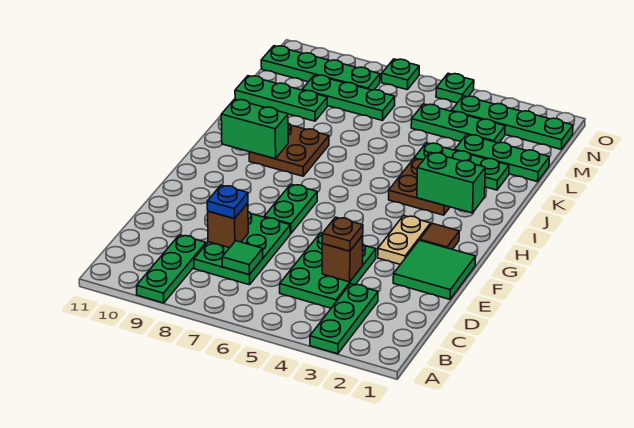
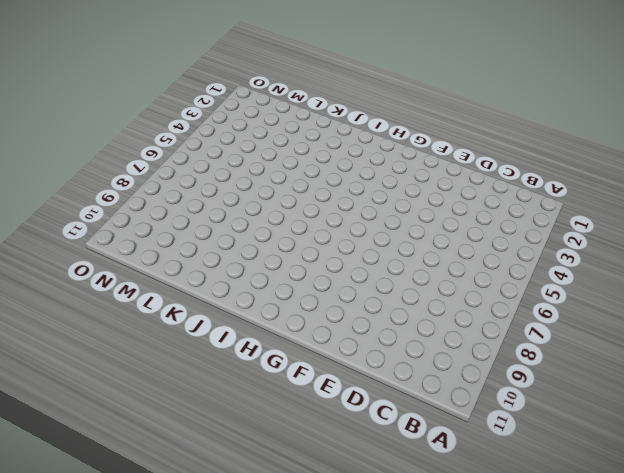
none -> green 1x3 plate [310,284,378,354]
none -> green 1x3 plate [136,235,206,303]
none -> green 2x3 plate [280,233,376,308]

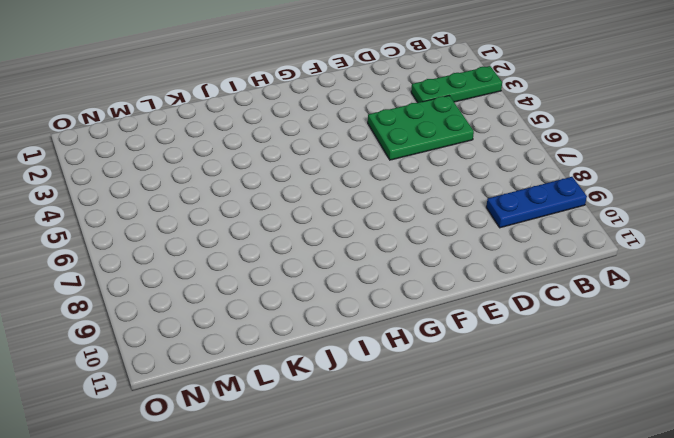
blue 1x3 plate [486,177,587,228] -> green 1x3 plate [136,235,206,303]
none -> green 2x3 plate [194,212,290,285]
none -> green 2x2 tile [393,240,476,299]
none -> tan 1x2 plate [378,216,431,264]

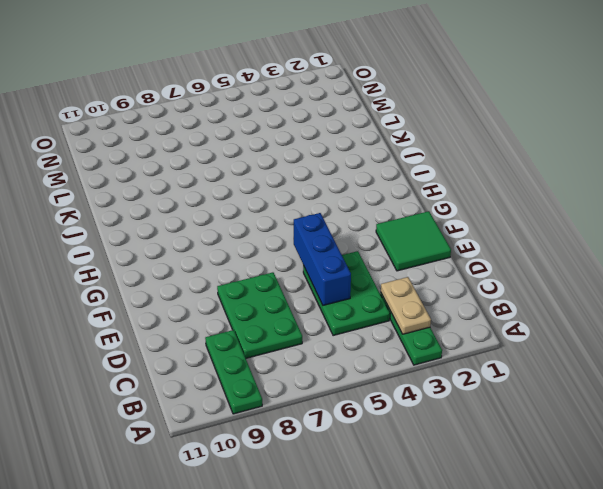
tan 1x2 plate [381,277,431,334] -> tan 1x2 plate moved to [378,216,431,264]
blue 1x3 brick [293,213,351,305] -> none
none -> green 1x2 plate [264,184,317,234]
none -> brown 1x1 tile [420,224,459,249]
none -> brown 2x2 plate [389,159,450,215]

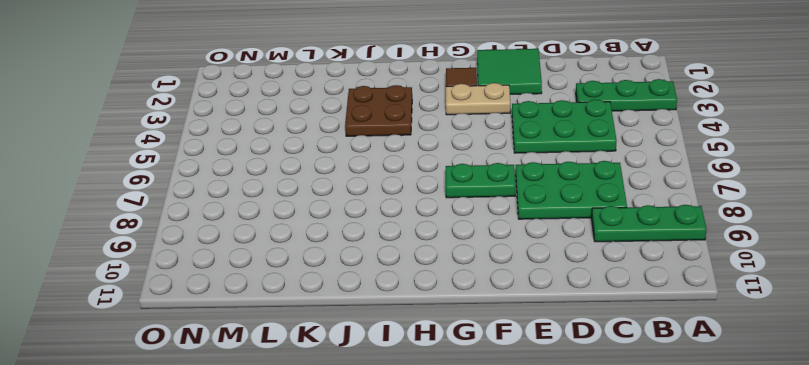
none -> brown 2x2 plate [249,123,329,176]
none -> green 1x3 plate [414,143,509,190]
none -> green 1x3 plate [455,134,549,182]

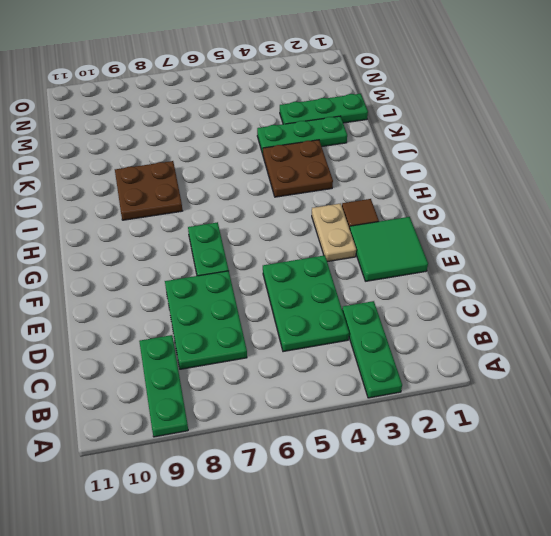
none -> green 1x3 plate [235,76,327,121]
none -> green 1x3 plate [411,104,505,143]
none -> green 1x3 plate [302,75,395,120]

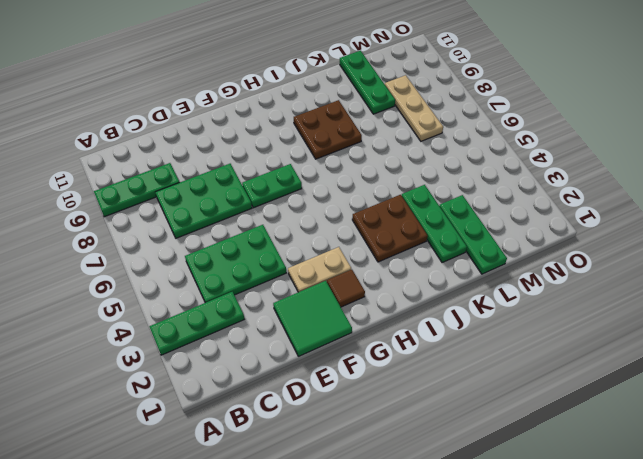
tan 1x3 plate [385,75,443,141] -> green 1x3 plate [302,75,395,120]
none -> green 1x3 plate [411,104,505,143]
none -> green 1x4 plate [452,96,573,149]
none -> green 1x4 plate [261,46,380,90]

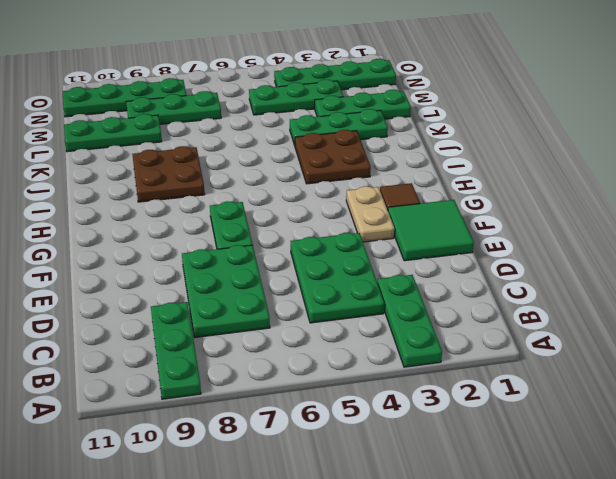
none -> green 1x1 plate [436,73,474,103]
none -> green 1x1 plate [382,59,419,90]
none -> green 1x1 tile [222,241,263,275]

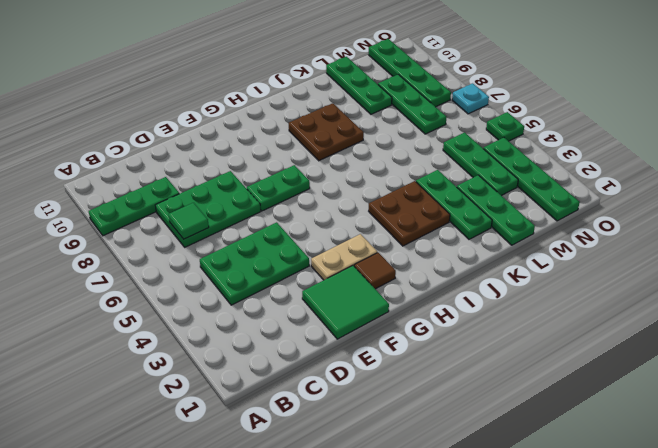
cyan 1x1 plate [452,83,489,114] -> green 1x1 plate [382,59,419,90]
none -> green 1x3 plate [310,284,378,354]
none -> brown 1x1 brick [322,236,363,282]
none -> brown 1x1 brick [208,203,248,248]

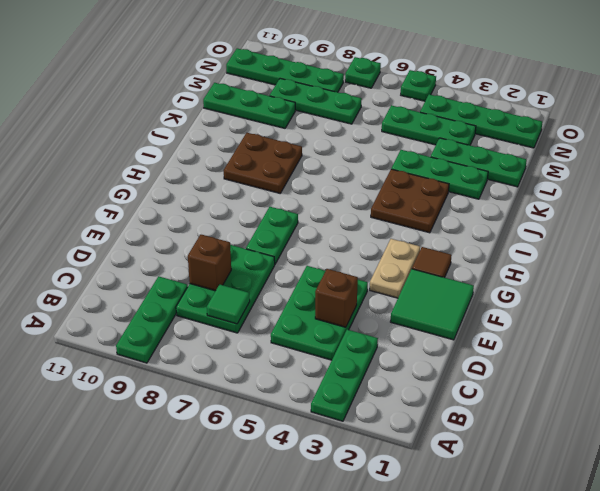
none -> green 1x2 brick [417,152,485,213]
none -> green 1x2 brick [221,99,288,159]
none -> brown 1x1 plate [322,217,363,251]

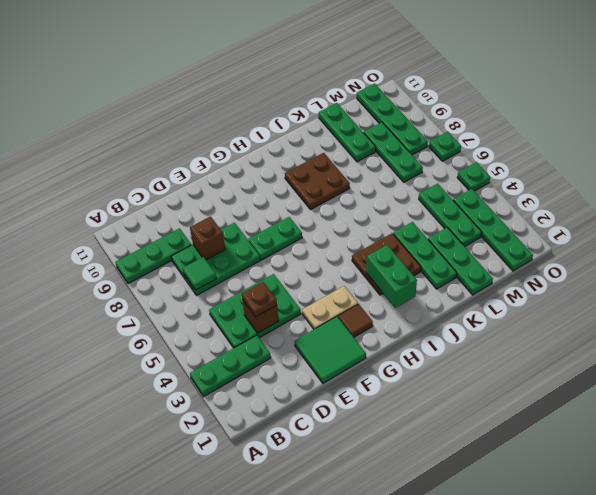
none -> green 1x2 brick [221,99,288,159]
none -> blue 1x1 plate [207,185,248,219]

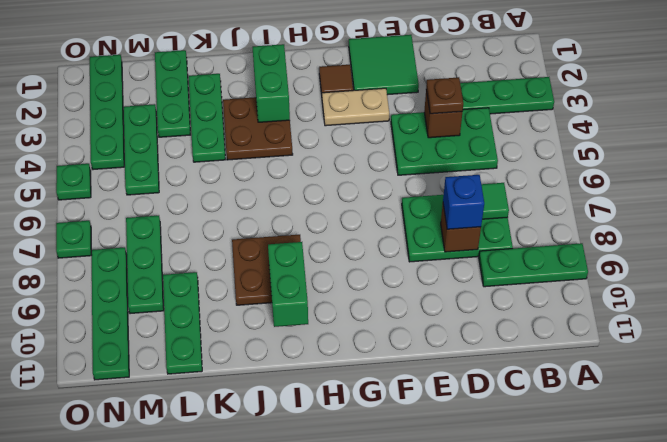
blue 1x1 brick [443,175,484,229] -> blue 1x1 plate [207,185,248,219]
none -> green 1x2 plate [264,184,317,234]

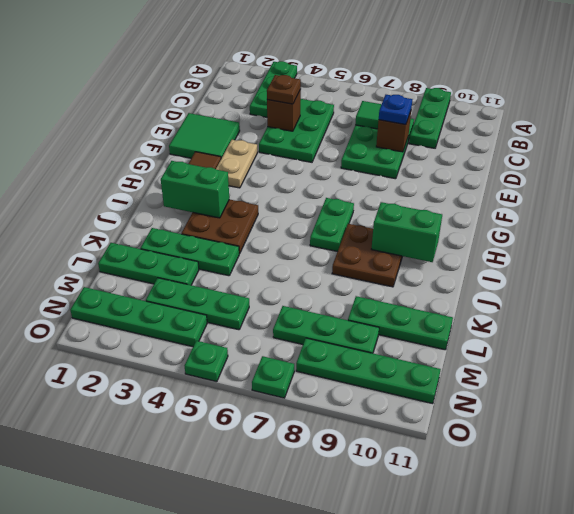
green 1x2 plate [310,198,354,252] -> green 1x2 plate moved to [264,184,317,234]

